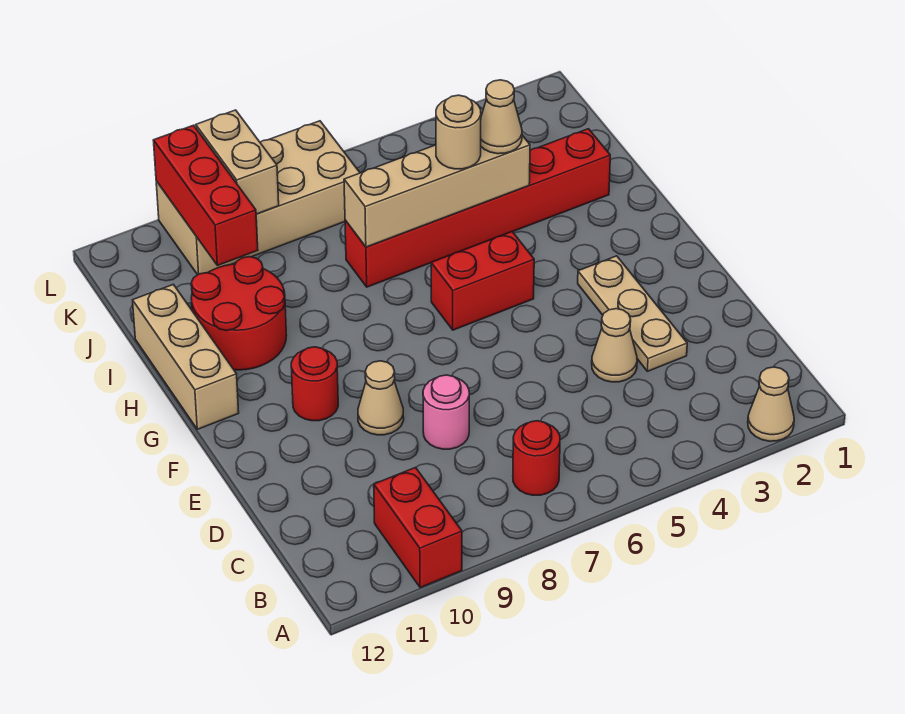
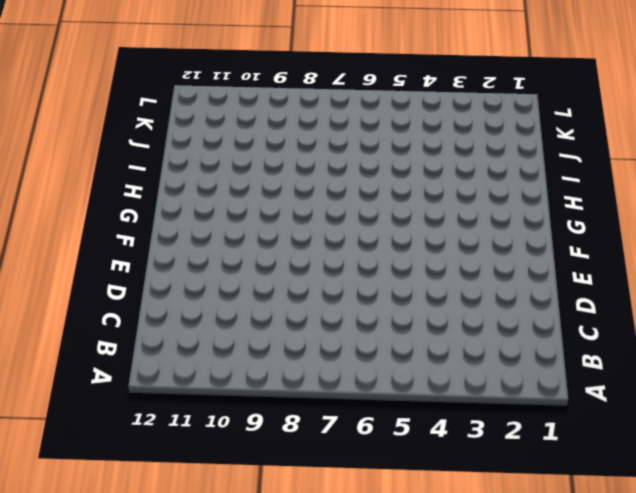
none -> tan 1x1 cone [748,367,794,441]
none -> red 1x2 brick [374,468,462,588]
none -> red 1x1 round brick [513,421,560,495]

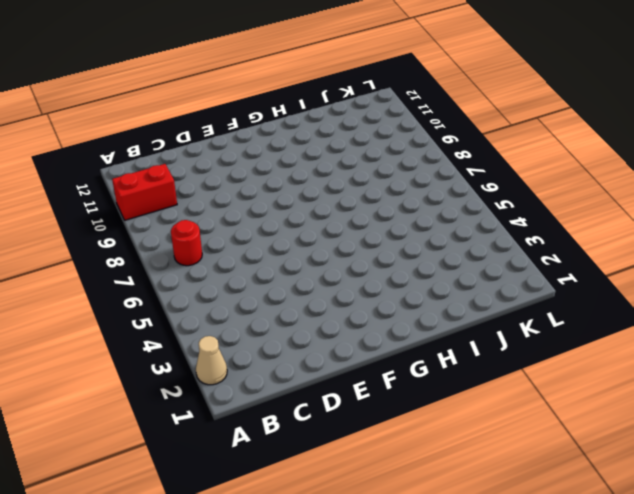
none -> tan 1x3 plate [578,256,687,371]
none -> tan 1x1 cone [592,309,637,382]
none -> pink 1x1 round brick [423,375,469,449]

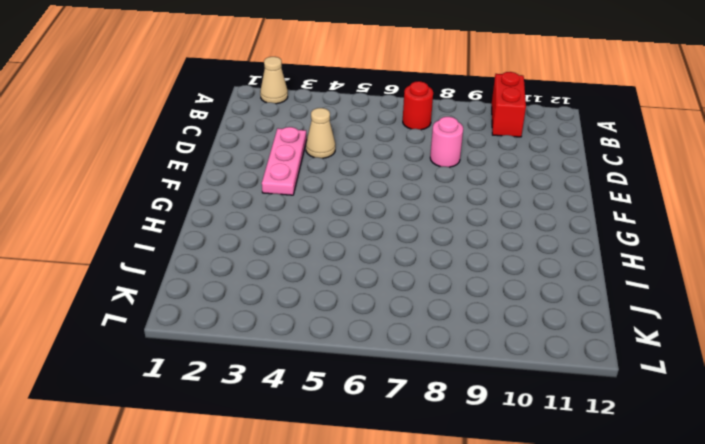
pink 1x3 plate [262,127,307,195] -> tan 1x3 plate [578,256,687,371]
none -> tan 1x1 cone [358,361,404,435]
none -> red 1x1 round brick [291,347,338,421]
none -> red 1x2 brick [431,232,534,330]

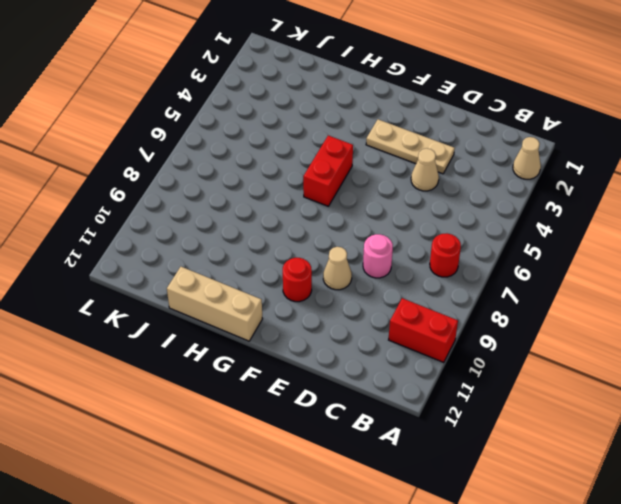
none -> red 2x2 round brick [191,257,287,370]
none -> red 1x6 brick [345,129,610,287]
none -> tan 2x4 brick [156,121,360,275]

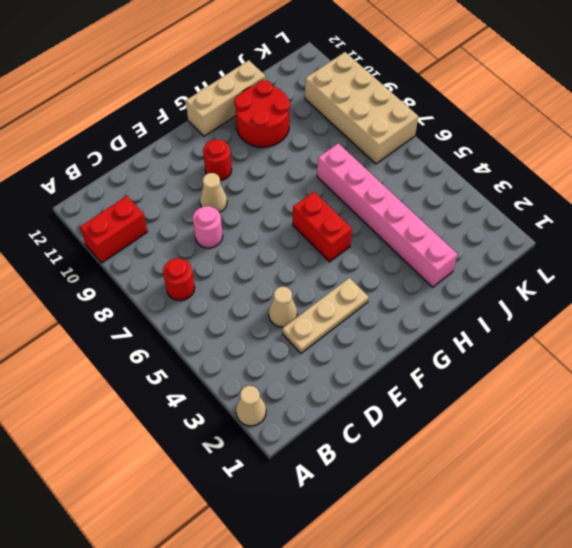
pink 1x6 brick [317,143,458,287] -> red 1x6 brick [345,129,610,287]
none -> tan 1x4 brick [344,135,530,247]
none -> red 1x3 brick [153,125,258,266]
none -> tan 1x2 brick [196,110,279,214]

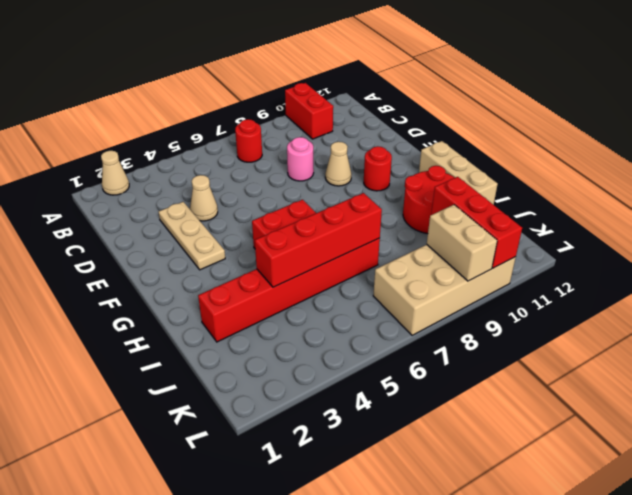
red 1x4 brick [255,193,382,287] -> tan 1x4 brick [344,135,530,247]
none -> tan 1x1 cone [481,80,522,154]
none -> tan 1x1 round brick [436,95,481,169]

